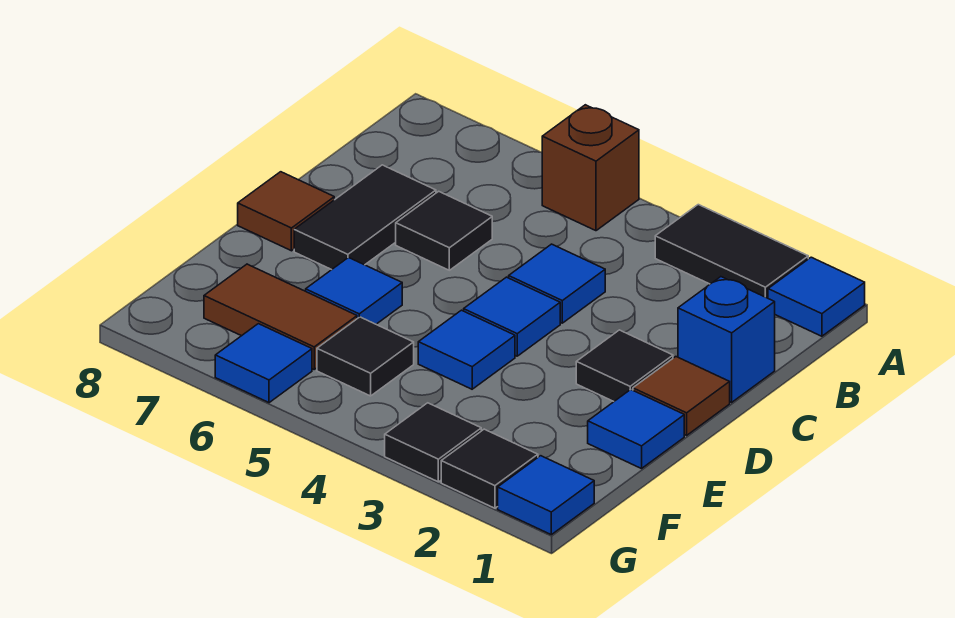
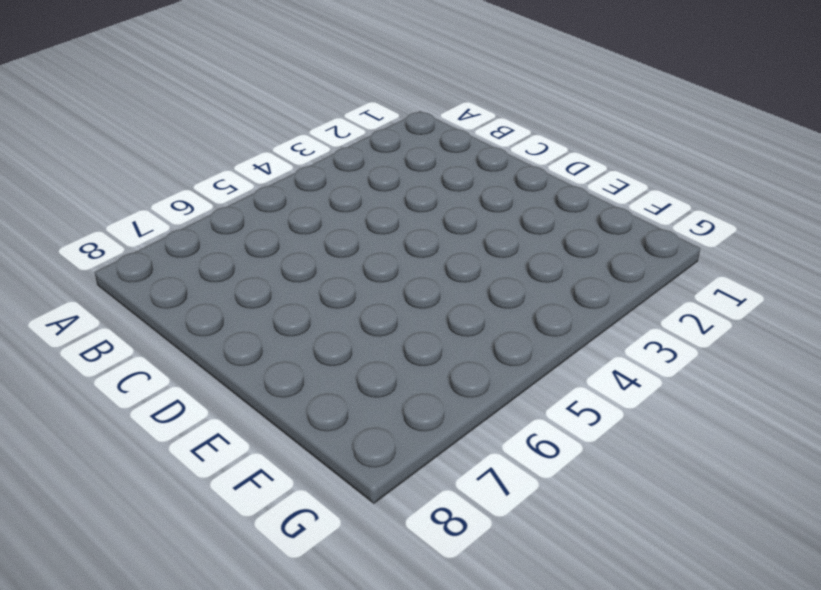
none -> blue 1x1 tile [768,257,865,336]
none -> black 1x2 tile [655,205,808,298]
none -> brown 1x1 brick [542,105,639,231]

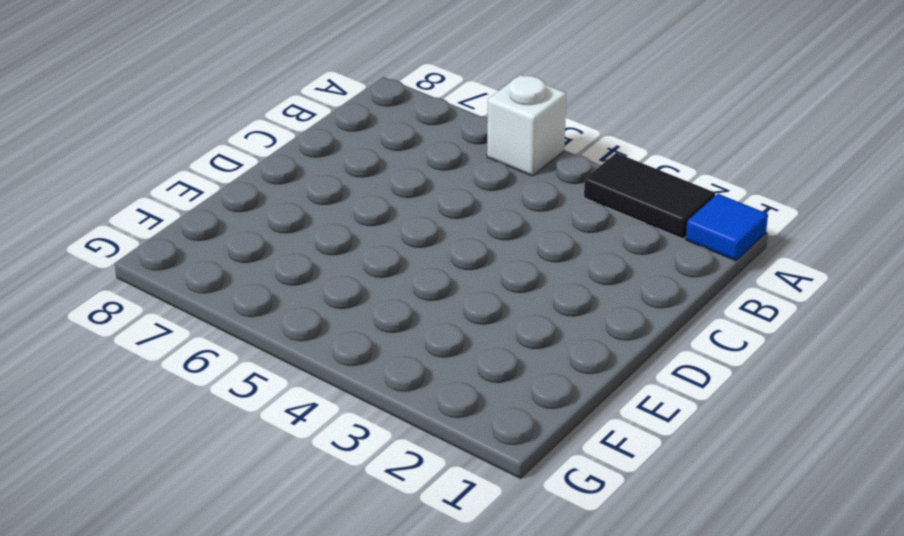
white 1x1 brick [487,75,566,176] -> brown 1x1 brick [542,105,639,231]
none -> blue 1x1 brick [678,277,775,402]
none -> blue 1x1 tile [509,244,605,323]
none -> black 1x1 tile [396,191,492,270]

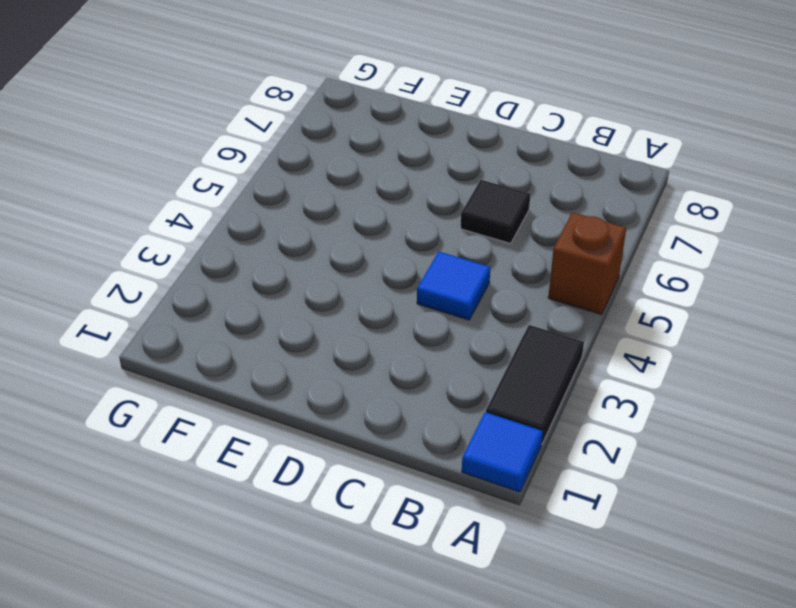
none -> blue 1x1 brick [678,277,775,402]
none -> black 1x2 tile [294,165,436,270]
none -> brown 1x1 tile [633,357,730,435]

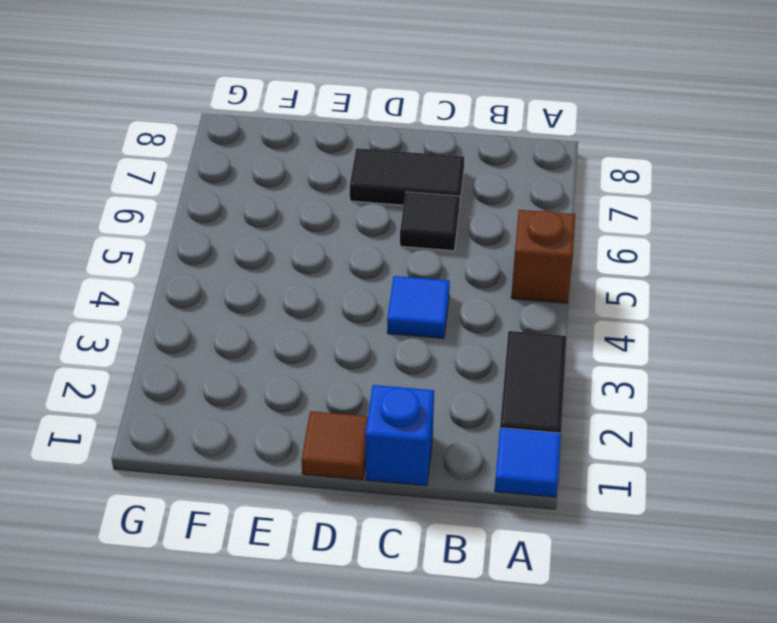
none -> black 1x1 tile [576,330,673,401]
none -> blue 1x1 tile [464,277,560,356]
none -> brown 1x1 tile [238,172,334,251]

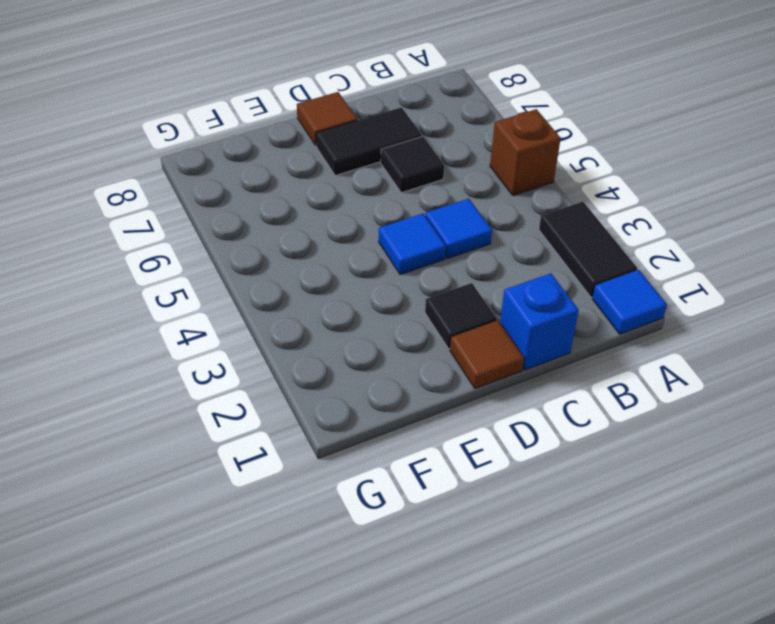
none -> blue 1x1 tile [588,389,684,469]
none -> blue 1x1 tile [418,310,515,389]
none -> blue 1x1 tile [306,258,402,324]

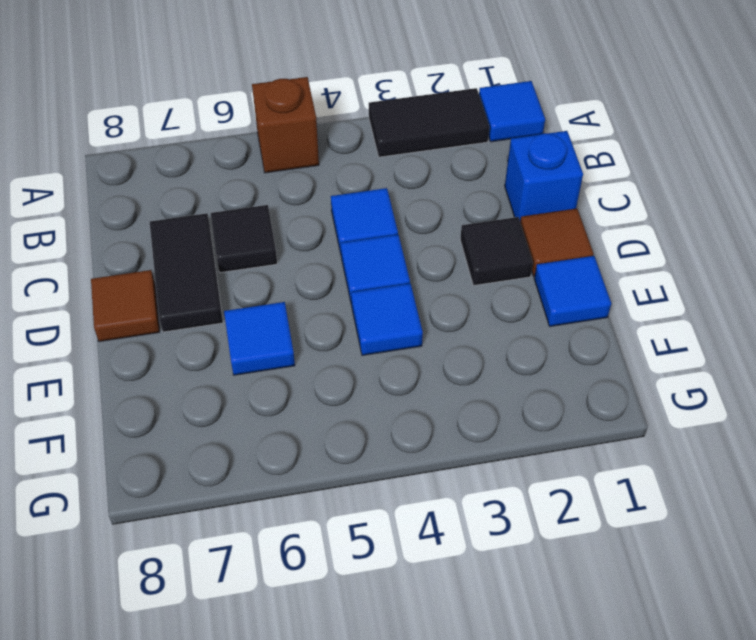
none -> black 1x1 tile [317,317,414,396]
none -> brown 1x2 tile [204,264,357,369]
none -> blue 1x1 tile [498,456,594,535]

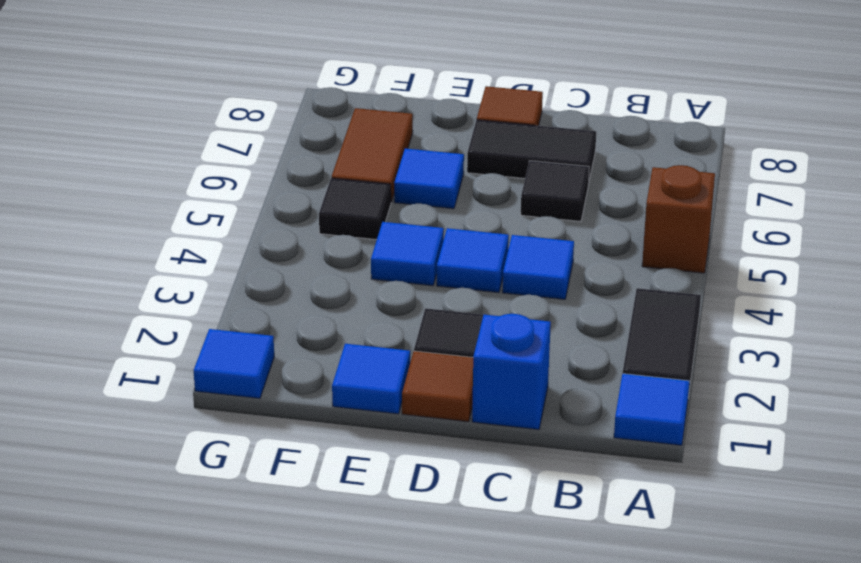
none -> black 1x1 tile [441,429,538,508]
none -> black 1x1 tile [385,403,481,482]
none -> blue 1x1 tile [215,324,312,403]

